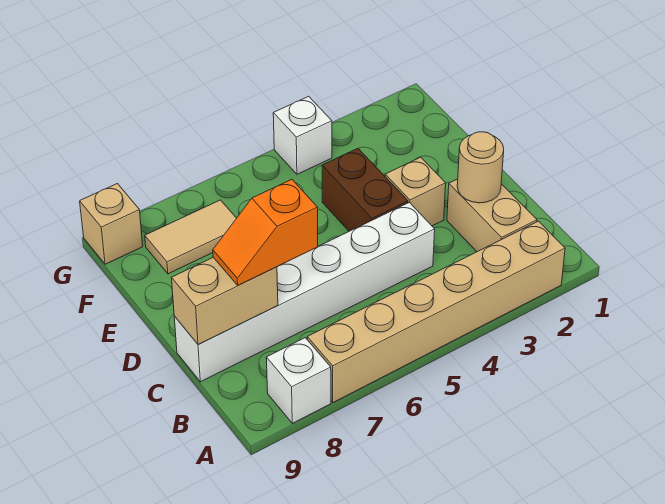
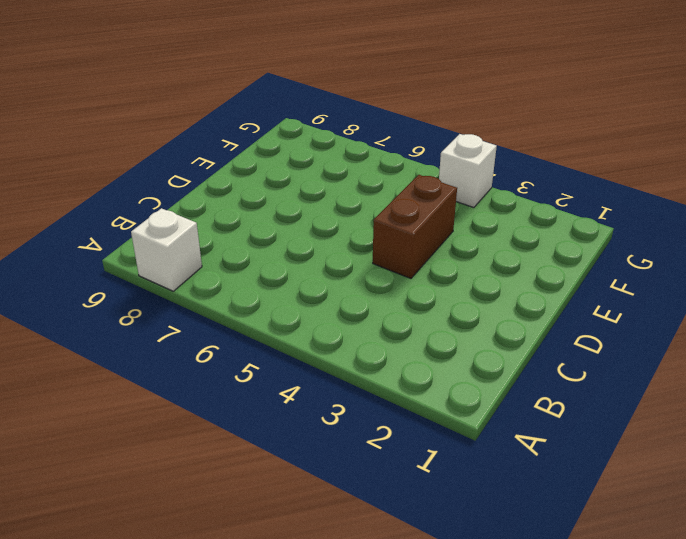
none -> tan 1x6 brick [307,221,565,402]
none -> tan 1x2 brick [447,179,537,252]
none -> white 1x6 brick [174,202,435,382]

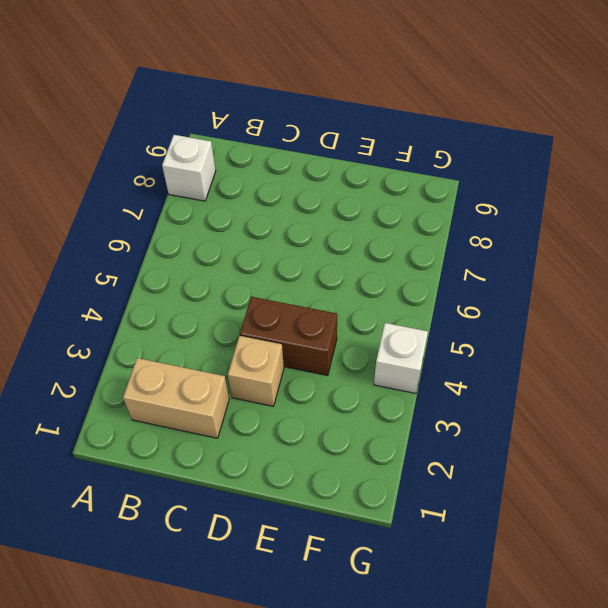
none -> tan 1x6 brick [307,221,565,402]
none -> white 1x6 brick [174,202,435,382]
none -> tan 1x2 tile [145,200,236,274]

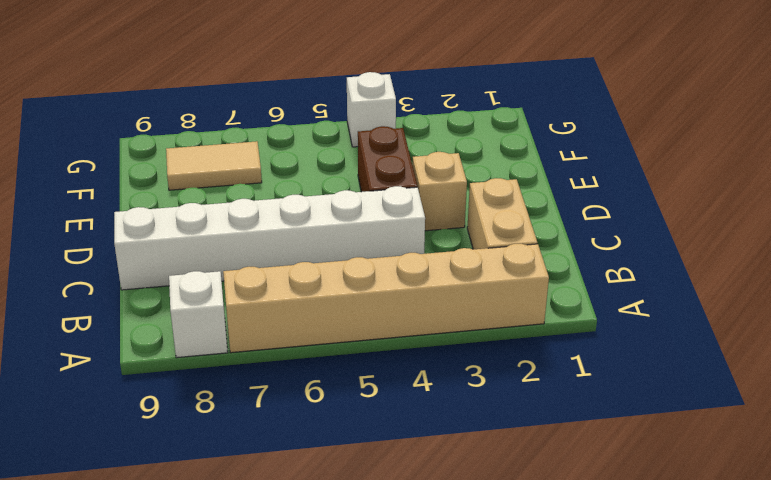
none -> tan 1x1 brick [80,184,143,264]
none -> tan 1x1 round brick [457,132,504,203]
none -> tan 1x2 brick [172,257,278,345]

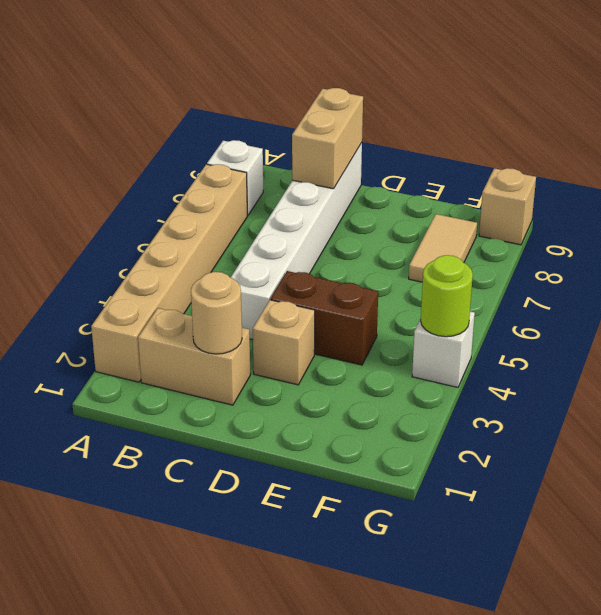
lime 1x1 round brick [421,255,473,337] -> none
none -> orange 1x2 slope [213,179,318,285]

